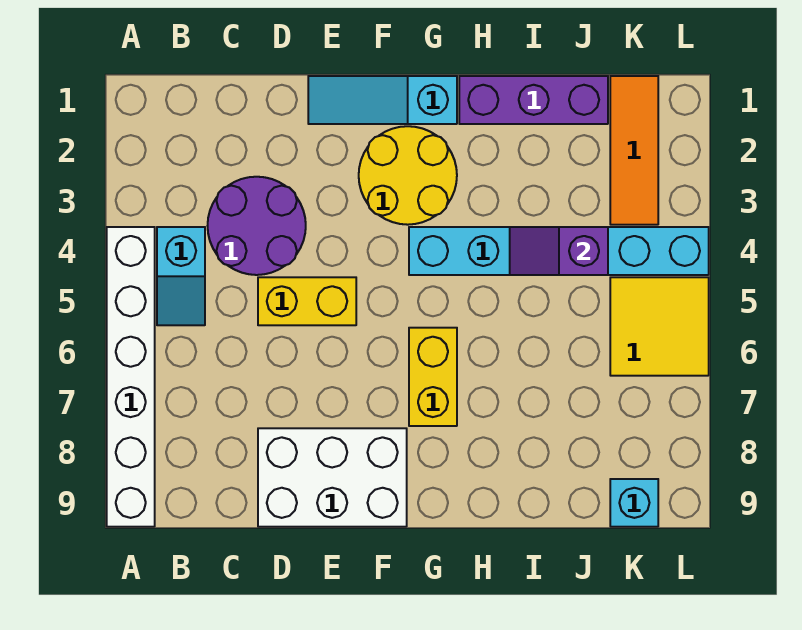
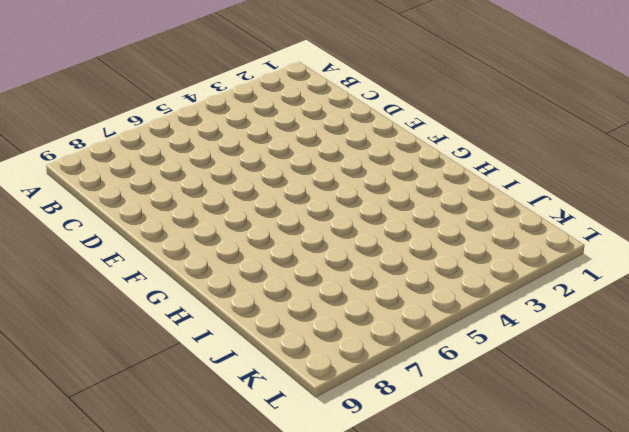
none -> white 1x6 brick [107,227,155,527]
none -> cyan 1x2 slope [157,227,205,325]
none -> purple 2x2 round brick [208,177,306,275]

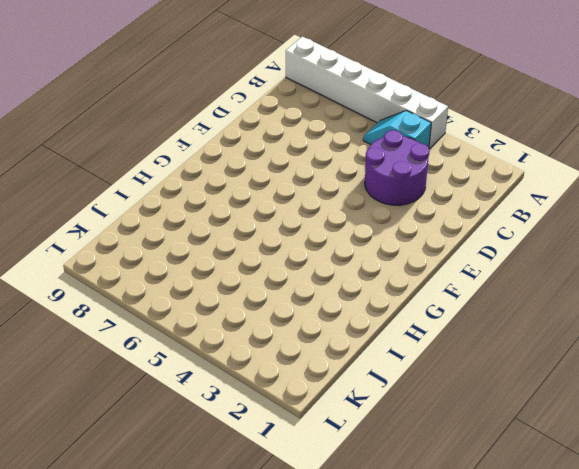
none -> yellow 1x2 brick [258,277,356,325]
none -> white 2x3 brick [258,428,407,527]
none -> cyan 1x3 slope [308,76,457,124]

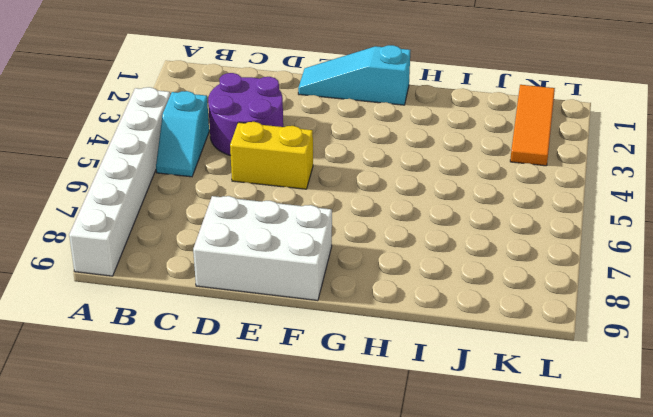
none -> yellow 2x2 round brick [359,126,457,225]
none -> cyan 1x6 brick [409,227,709,275]
none -> yellow 1x2 brick [409,328,457,426]

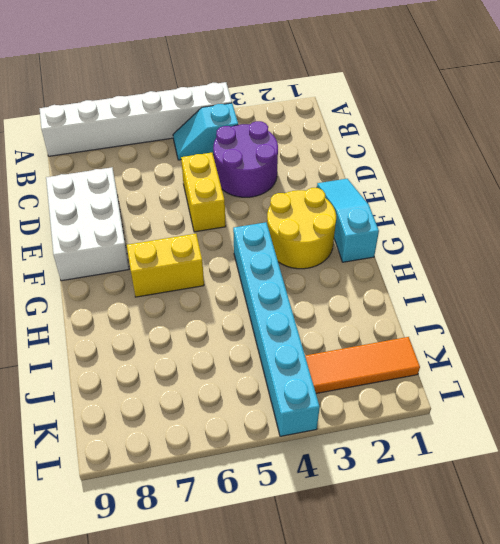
none -> purple 1x3 brick [459,76,608,124]
none -> yellow 2x2 tile [610,277,709,376]
none -> cyan 1x1 brick [610,479,658,527]

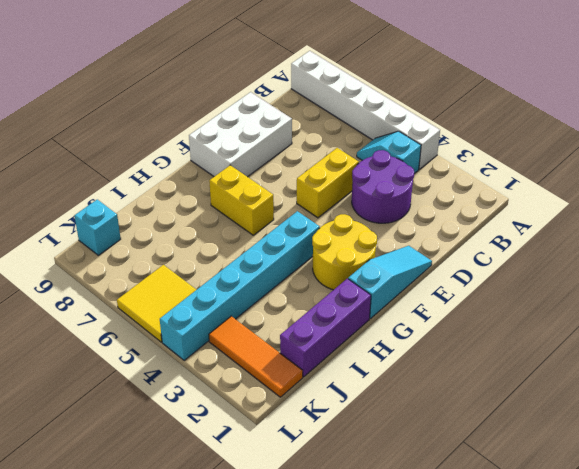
none -> purple 1x2 slope [510,227,608,275]

